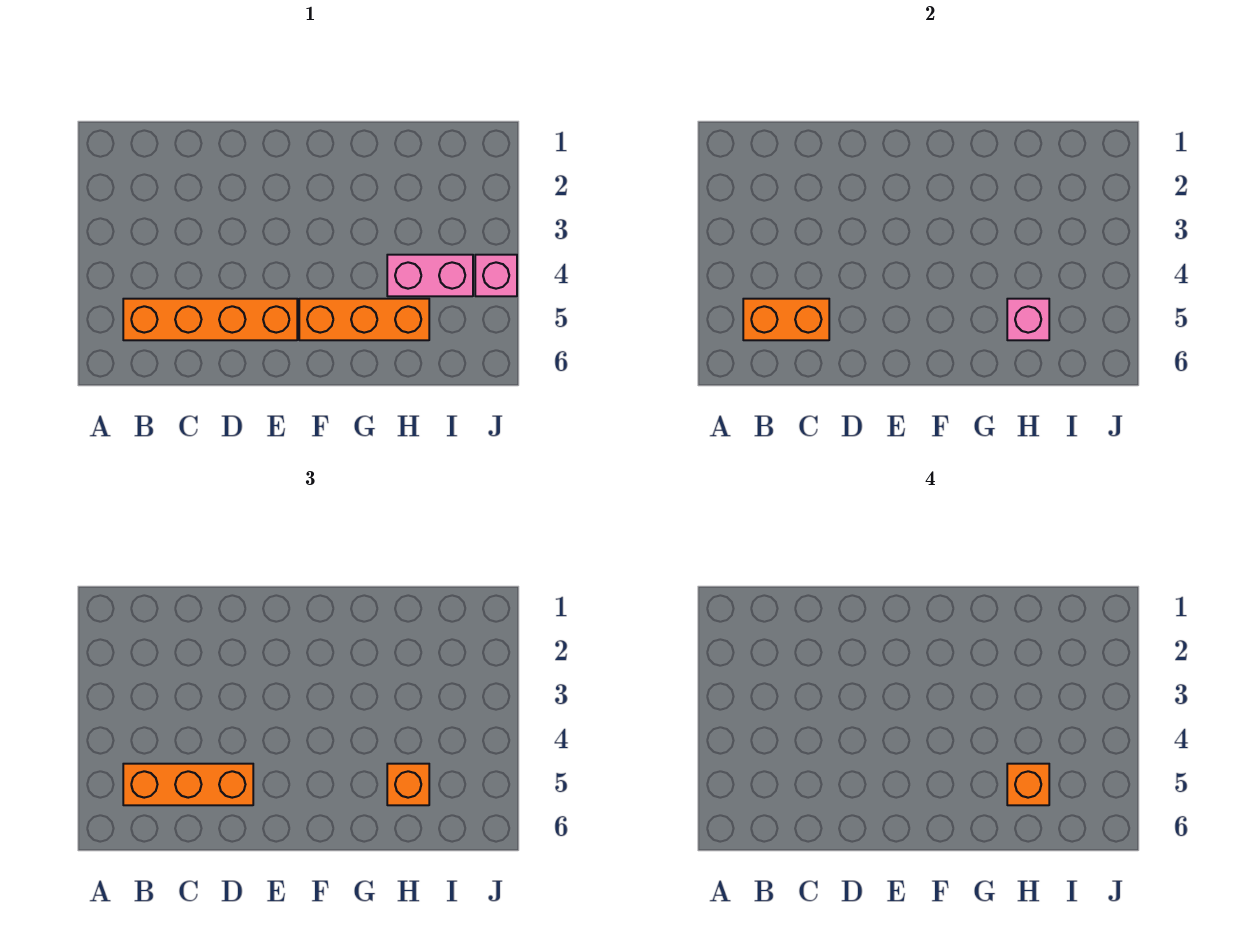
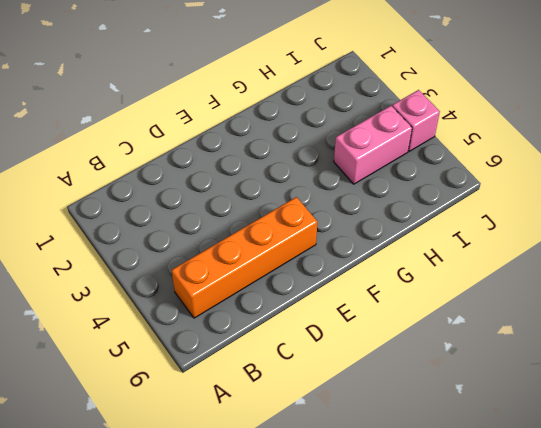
none -> orange 1x3 brick [299,299,429,340]
none -> orange 1x2 brick [743,299,829,340]

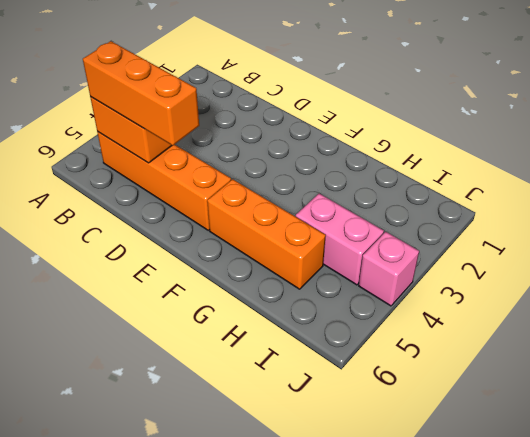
none -> pink 1x1 brick [1007,299,1049,340]
none -> orange 1x1 brick [387,764,429,805]

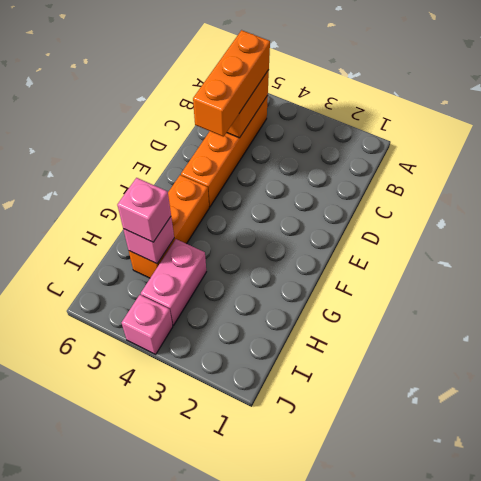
pink 1x1 brick [117,178,171,242] -> orange 1x1 brick [387,764,429,805]
none -> orange 1x1 brick [1007,764,1049,805]

